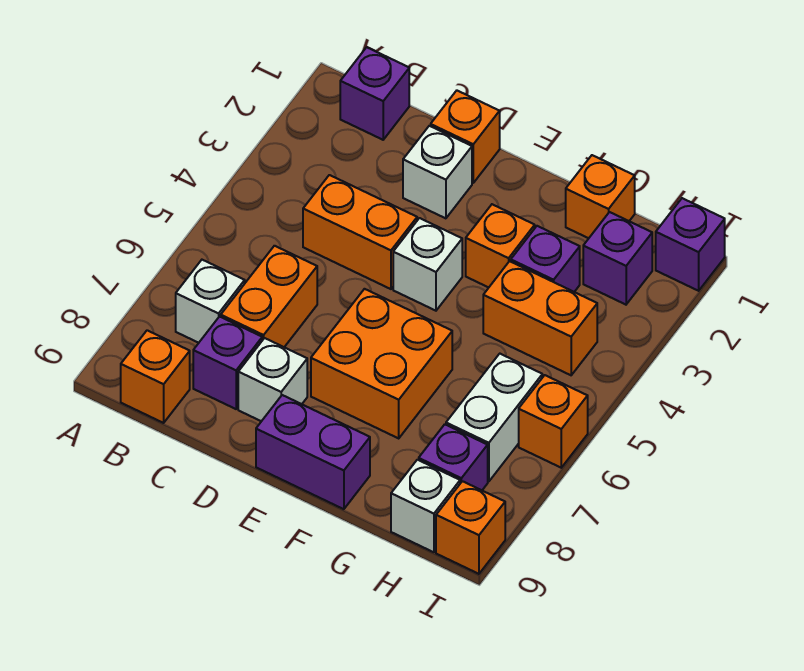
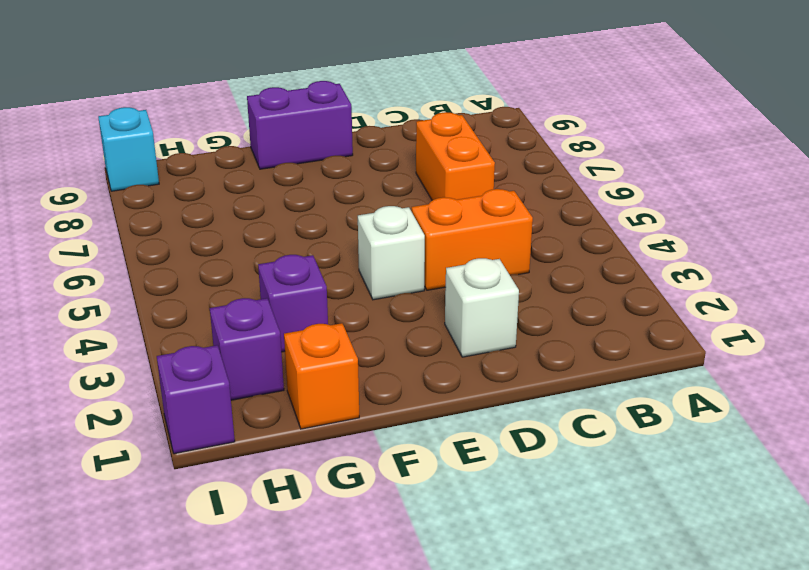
cyan 1x1 brick [98,107,159,191] -> orange 1x1 brick [436,481,505,574]
none -> purple 1x1 brick [340,47,409,140]
none -> white 1x1 brick [176,260,245,343]
none -> orange 1x1 brick [121,330,190,423]

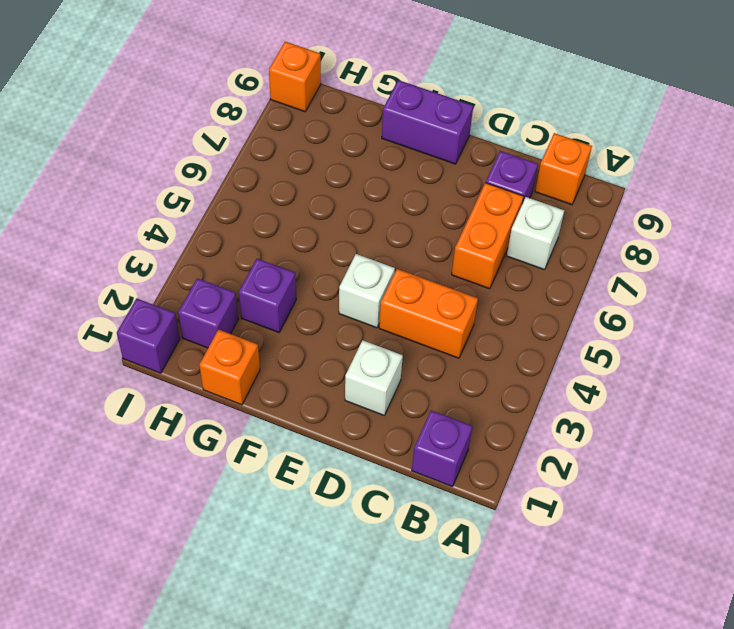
none -> orange 1x1 brick [431,91,500,183]
none -> white 1x1 brick [238,338,307,421]
none -> orange 2x2 brick [311,289,452,438]

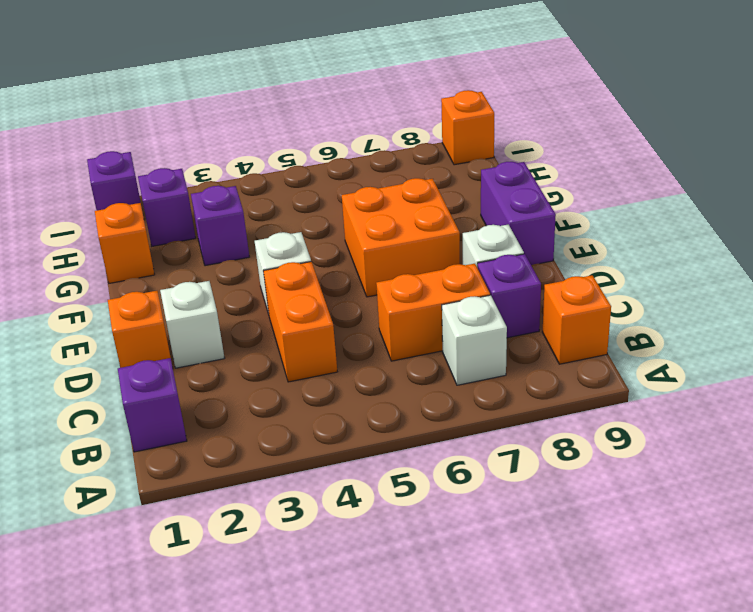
none -> orange 1x1 brick [466,204,535,287]
none -> orange 1x2 brick [483,261,597,375]
none -> white 1x2 brick [446,354,542,482]

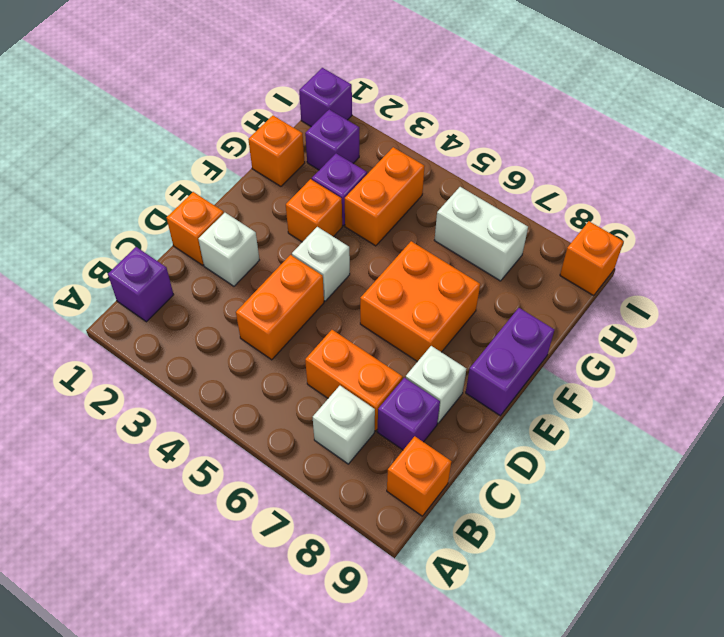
none -> purple 1x1 brick [419,424,488,490]
none -> white 1x1 brick [391,460,460,552]
none -> orange 1x1 brick [519,375,588,468]

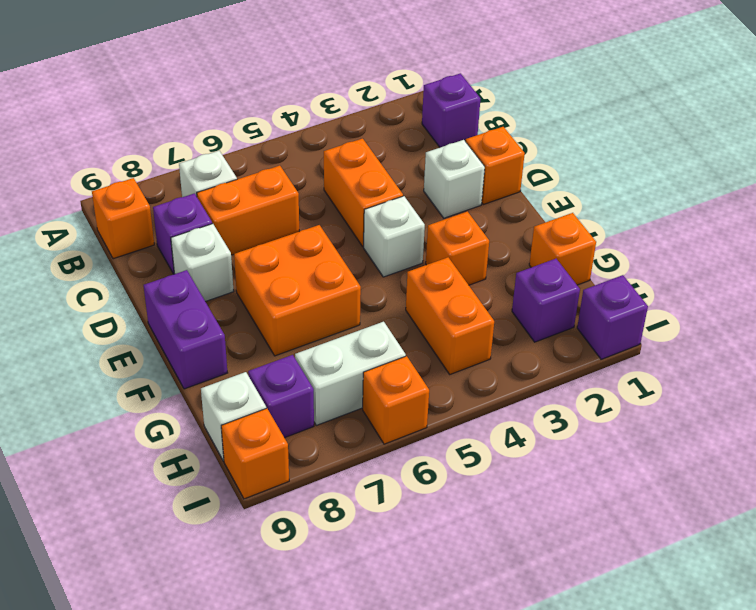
none -> purple 1x1 brick [511,226,580,292]

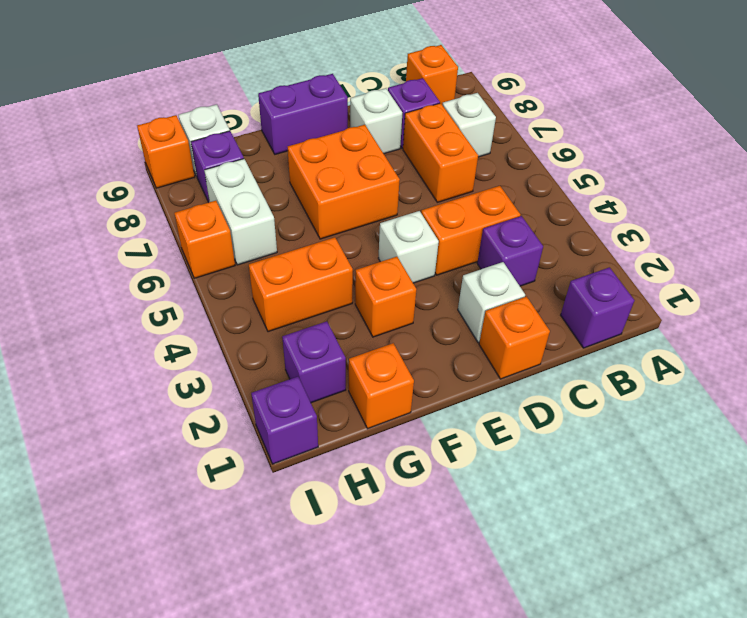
purple 1x1 brick [477,216,543,286] -> purple 1x1 brick moved to [511,226,580,292]

